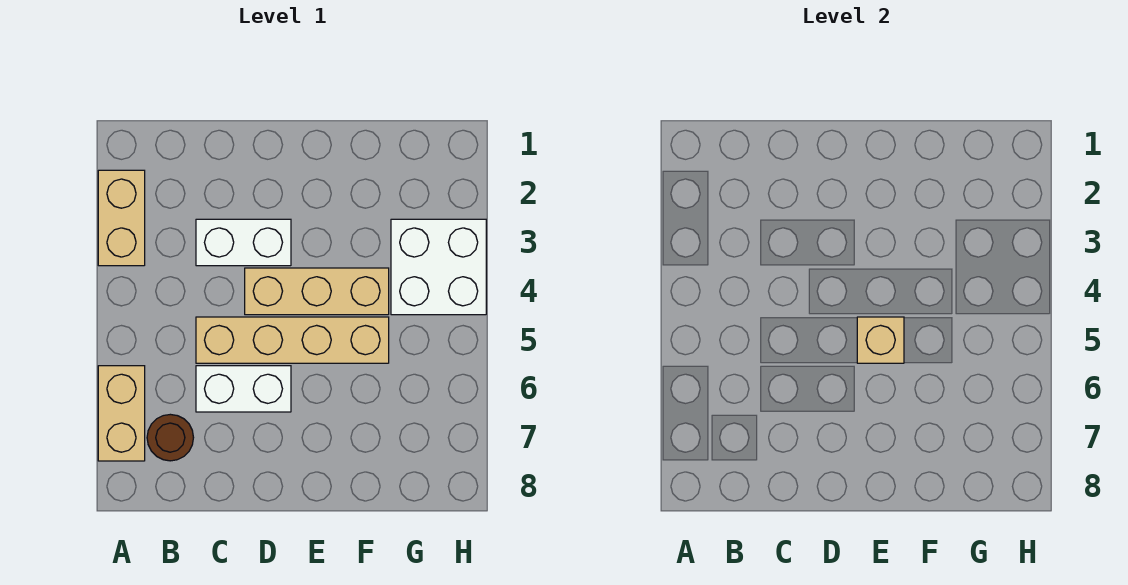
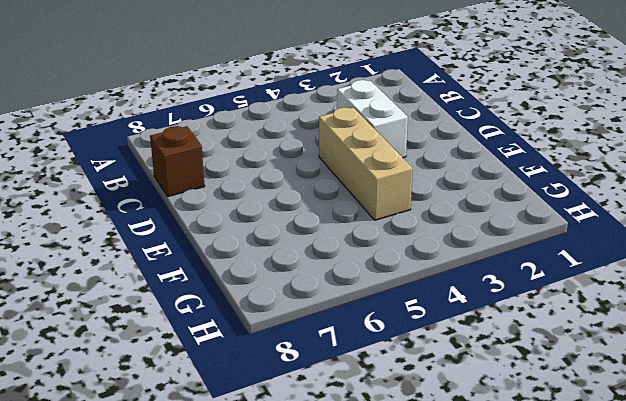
brown 1x1 brick [150,126,205,197] -> none
none -> tan 1x2 brick [98,170,145,266]
none -> tan 1x2 brick [98,366,145,461]

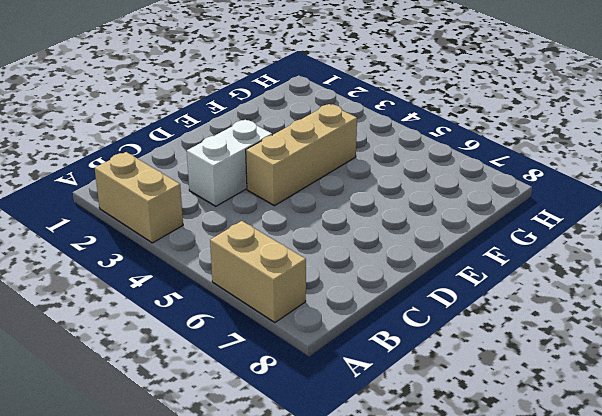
none -> brown 1x1 round brick [147,414,194,461]
none -> tan 1x4 brick [196,317,389,363]

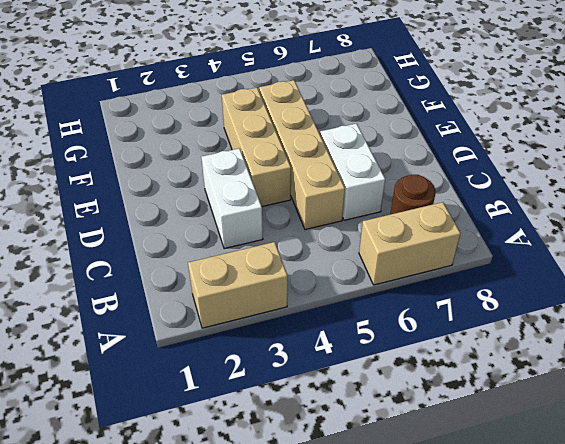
none -> white 2x2 brick [391,219,486,315]
none -> tan 1x1 brick [857,317,904,363]

